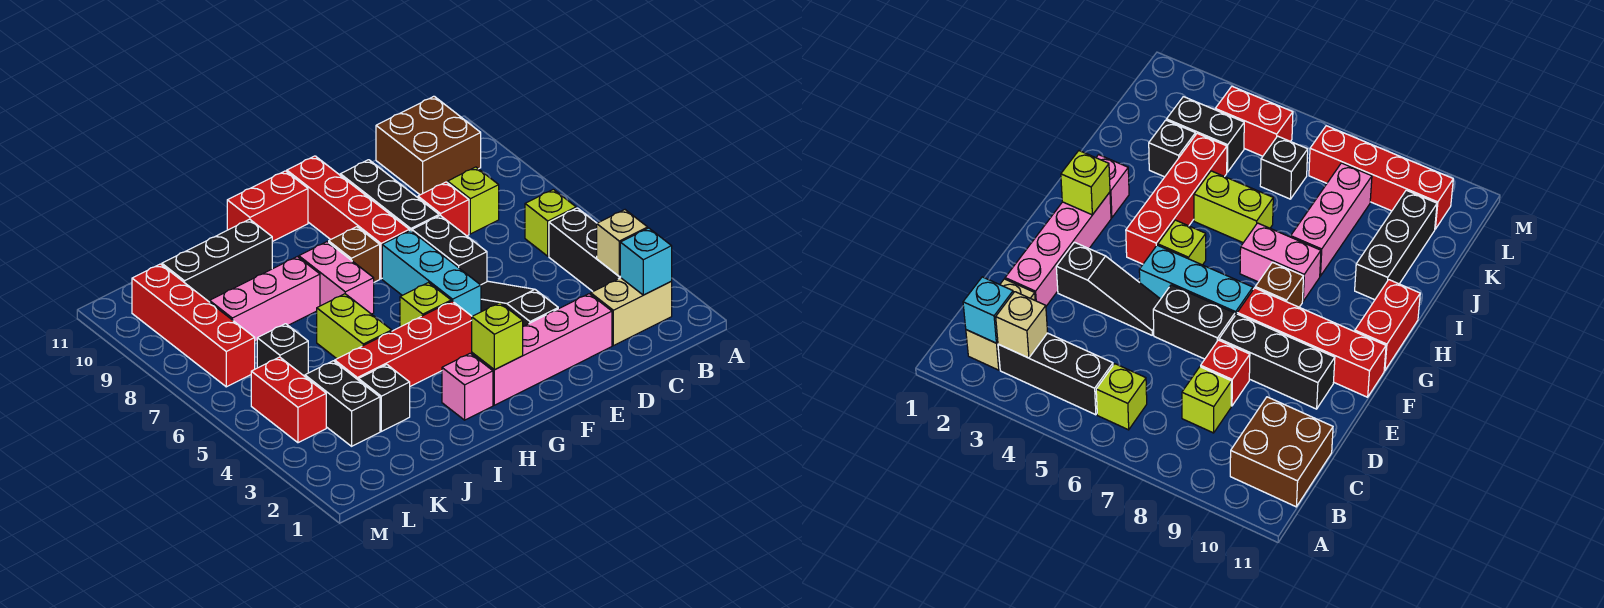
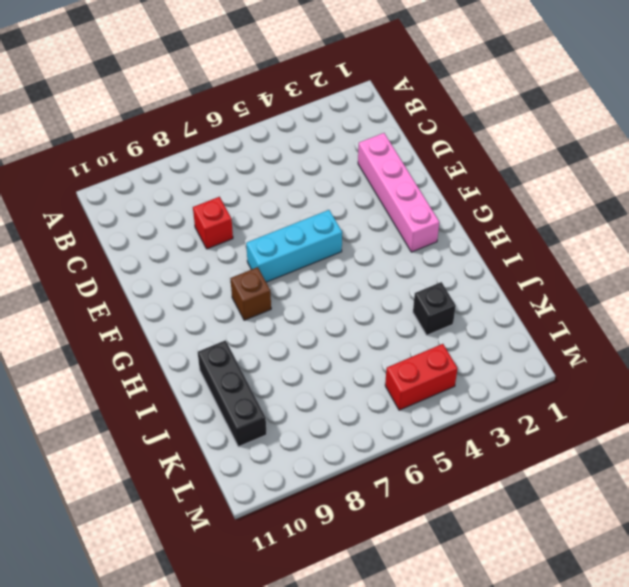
none -> tan 1x2 brick [591,278,672,346]
none -> black 1x3 brick [549,208,621,291]
none -> lime 1x1 brick [525,189,576,256]

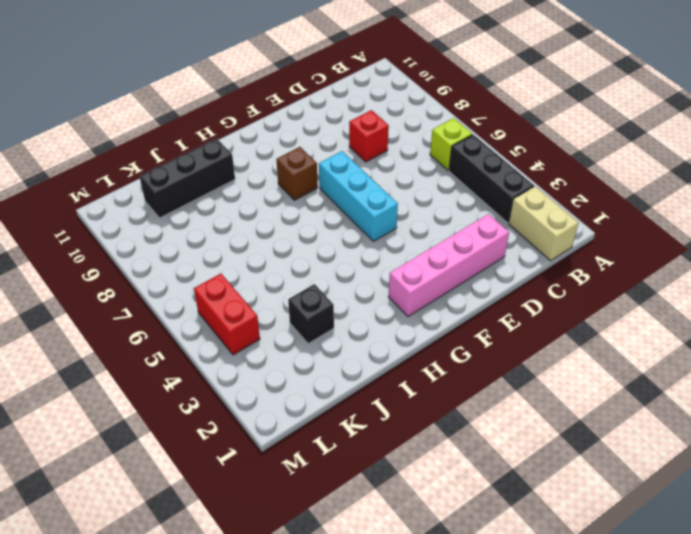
tan 1x2 brick [509,186,579,261] -> tan 1x2 brick turned to [591,278,672,346]
none -> brown 2x2 brick [376,96,481,195]
none -> lime 1x1 brick [448,167,499,234]
none -> black 1x3 slope [481,281,558,326]

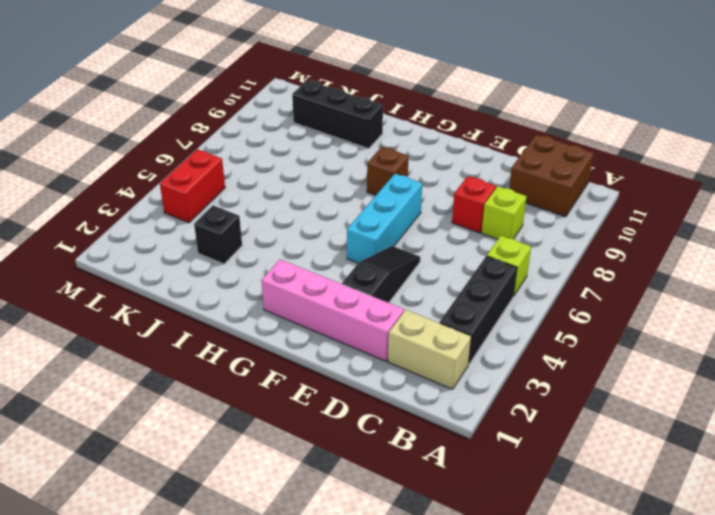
none -> black 1x2 brick [412,215,487,285]
none -> black 1x3 brick [340,160,439,231]
none -> red 1x4 brick [287,156,409,279]

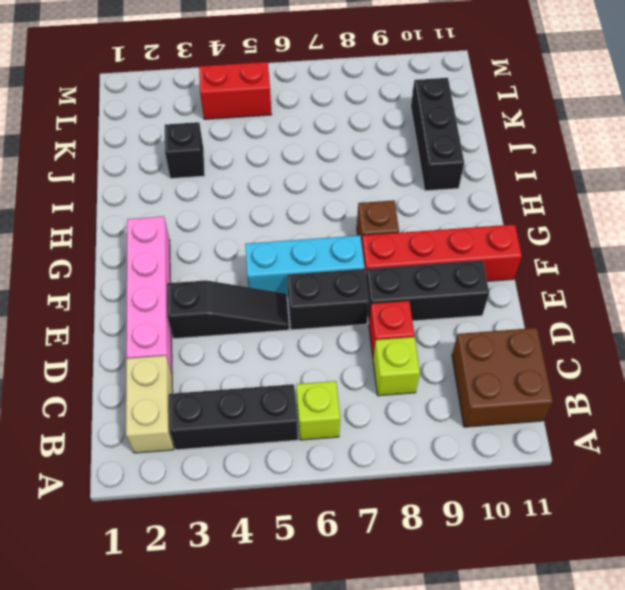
none -> red 1x4 brick [335,301,472,386]
none -> lime 1x1 brick [400,283,451,327]
none -> red 1x2 brick [227,171,308,242]

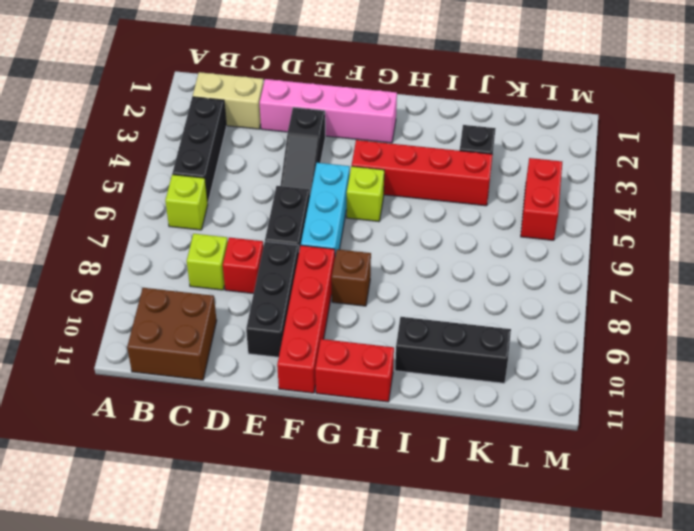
none -> pink 1x1 brick [442,353,493,420]
none -> pink 1x2 brick [299,242,374,314]
none -> lime 1x2 brick [317,294,392,359]

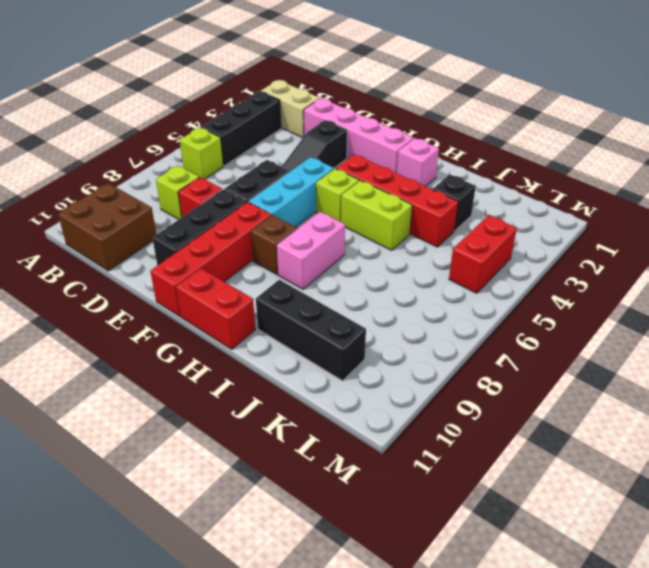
lime 1x2 brick [341,180,412,250] -> lime 1x2 brick turned to [317,294,392,359]
none -> pink 1x3 brick [210,257,320,342]
none -> black 1x2 brick [305,361,380,446]
none -> black 1x1 brick [257,324,308,376]

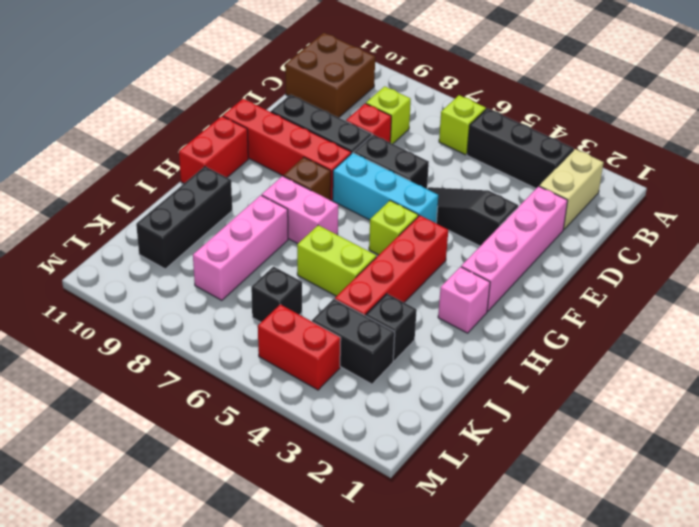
none -> red 1x4 brick [132,264,255,387]
none -> cyan 1x1 brick [620,228,672,295]
none -> tan 1x1 brick [597,210,648,277]

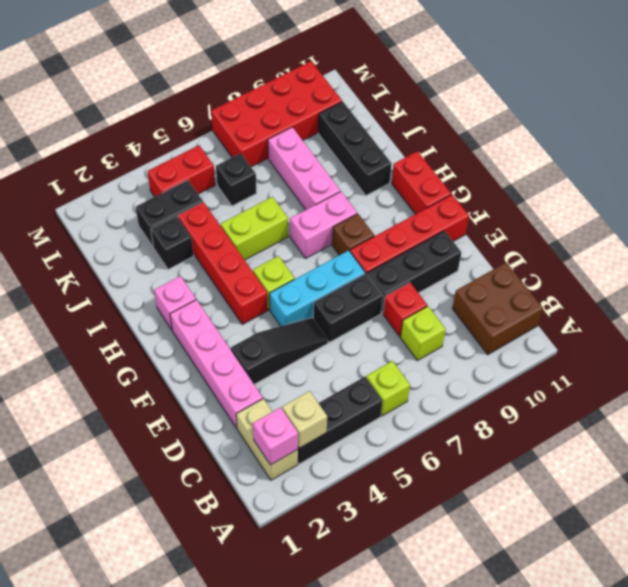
pink 1x1 brick [253,407,298,465] -> cyan 1x1 brick [620,228,672,295]
red 2x4 brick [211,61,342,167] -> red 1x4 brick [132,264,255,387]
none -> lime 1x1 brick [472,303,523,370]

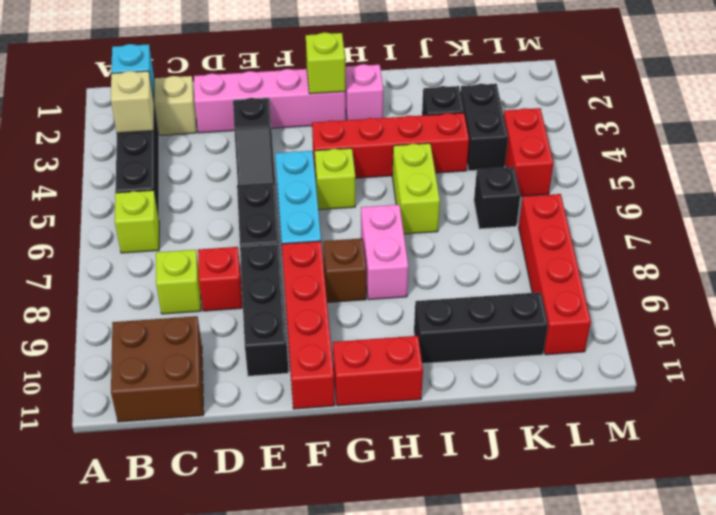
none -> pink 1x3 brick [210,257,320,342]

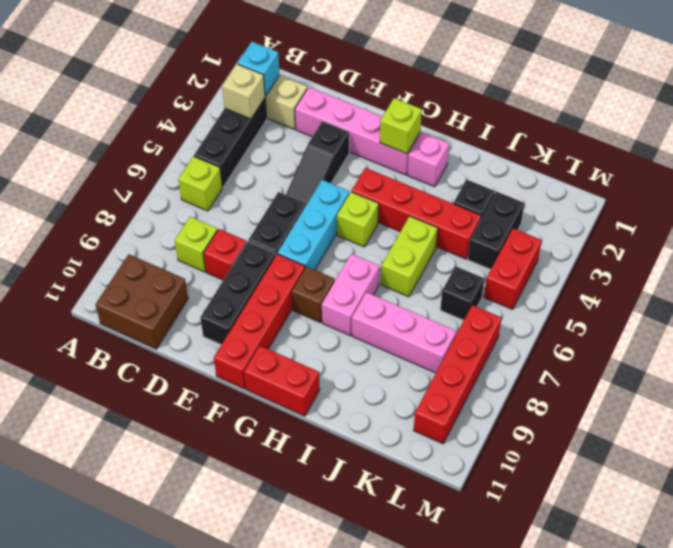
none -> black 1x3 brick [162,219,272,302]

